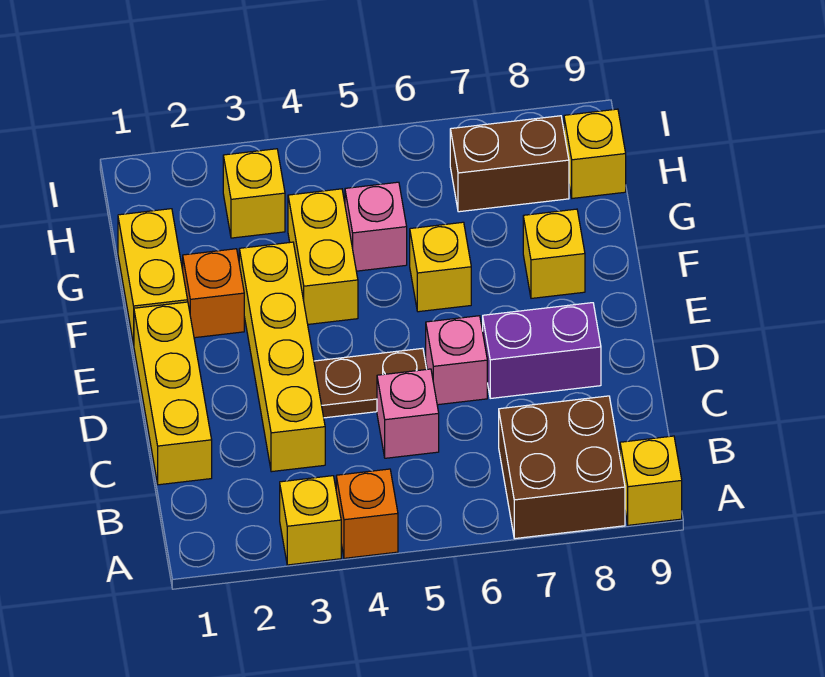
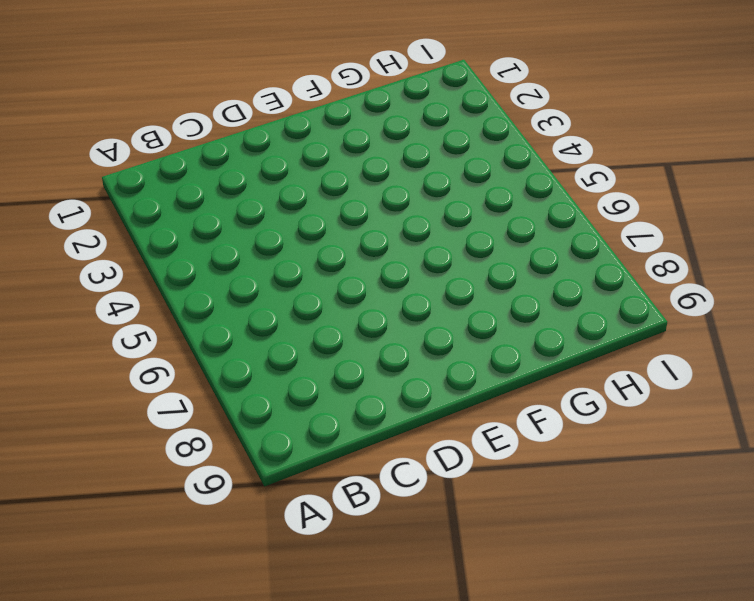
none -> yellow 1x1 brick [280,476,341,565]
none -> orange 1x1 brick [336,469,398,558]
none -> brown 2x2 brick [499,396,625,539]

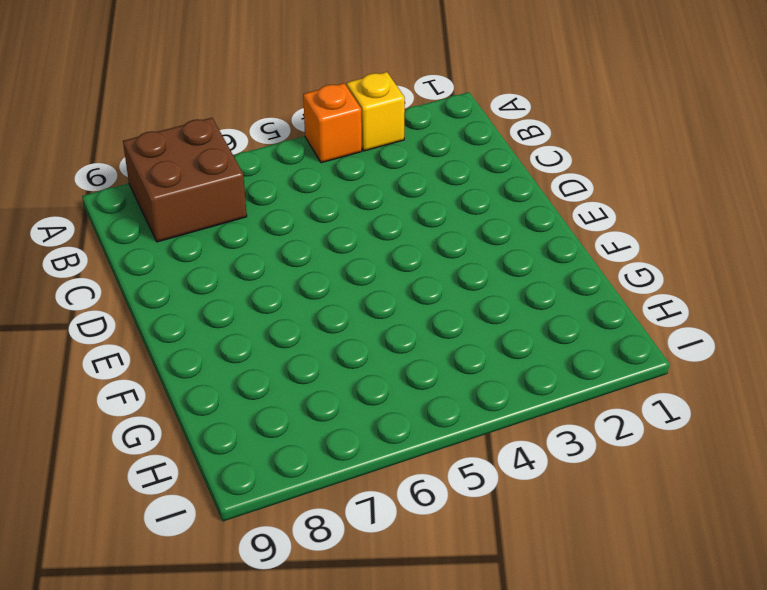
none -> yellow 1x1 brick [620,436,682,525]
none -> yellow 1x3 brick [134,302,212,485]
none -> yellow 1x4 brick [239,242,325,472]

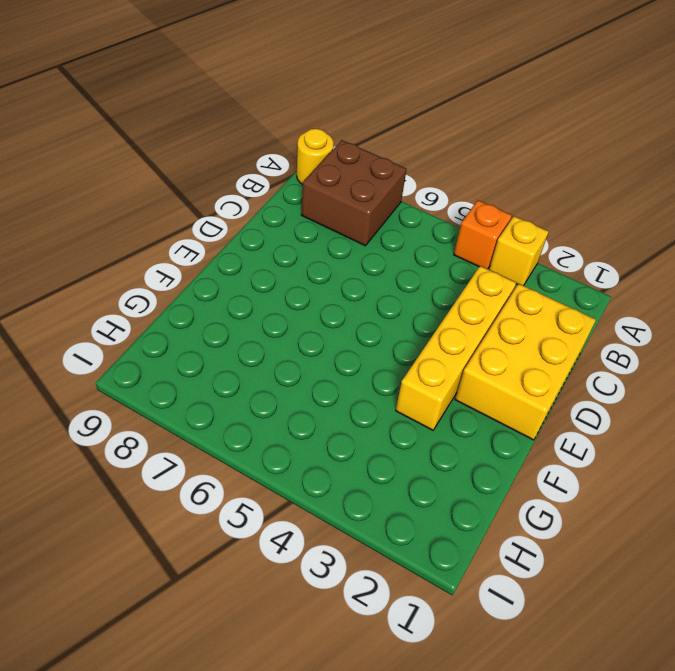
yellow 1x1 round brick [297,129,334,185] -> yellow 1x1 brick [620,436,682,525]
yellow 2x3 brick [455,284,596,440] -> yellow 1x3 brick [134,302,212,485]
none -> pink 1x1 brick [377,369,439,458]
none -> brown 1x2 plate [314,348,427,418]
none -> pink 1x1 brick [426,316,487,405]

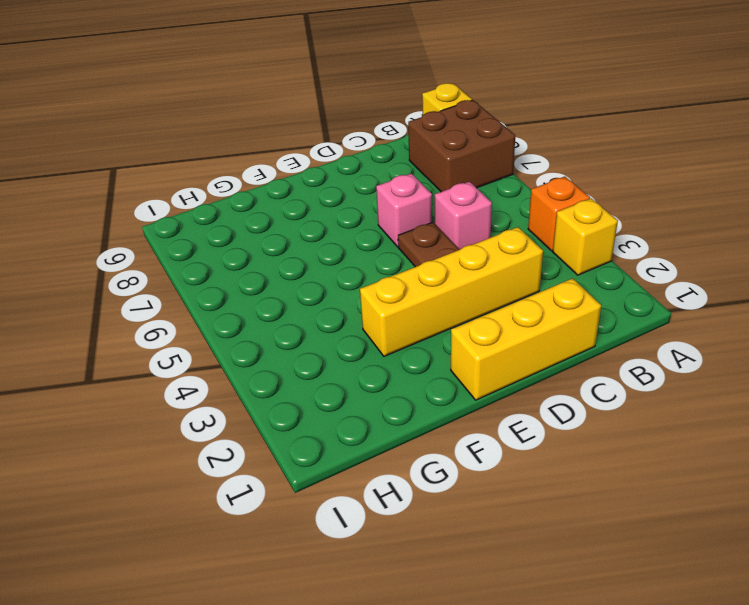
none -> purple 1x2 brick [483,303,601,398]
none -> yellow 1x2 brick [118,209,188,344]
none -> orange 1x1 brick [183,249,244,338]

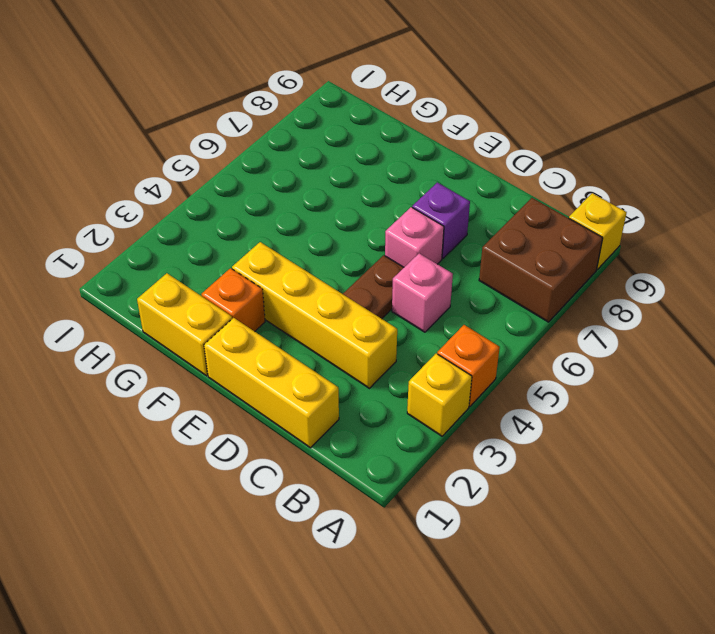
purple 1x1 brick [412,182,470,259] -> purple 1x2 brick [483,303,601,398]
none -> yellow 1x2 brick [288,189,358,324]
none -> yellow 1x1 brick [410,222,471,312]
none -> yellow 1x1 brick [523,209,585,298]

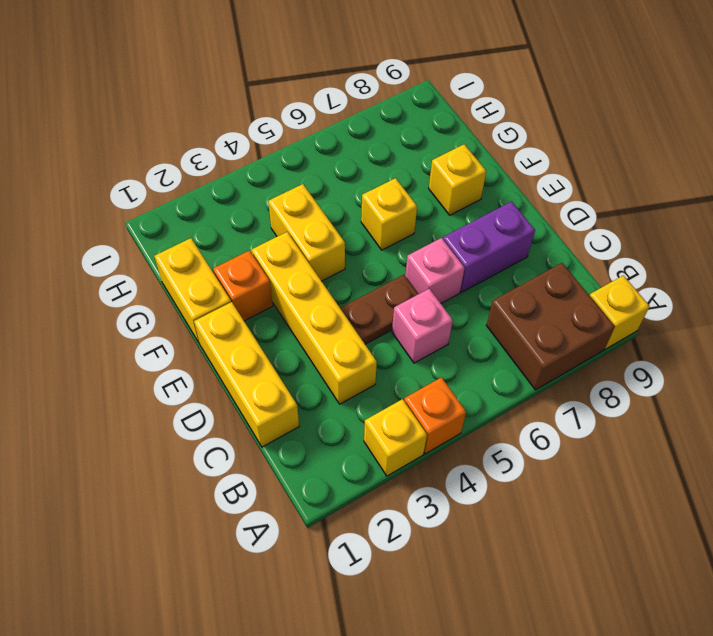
none -> pink 1x1 brick [345,182,407,271]
none -> yellow 1x1 brick [223,149,285,238]
none -> brown 1x2 brick [450,116,569,212]

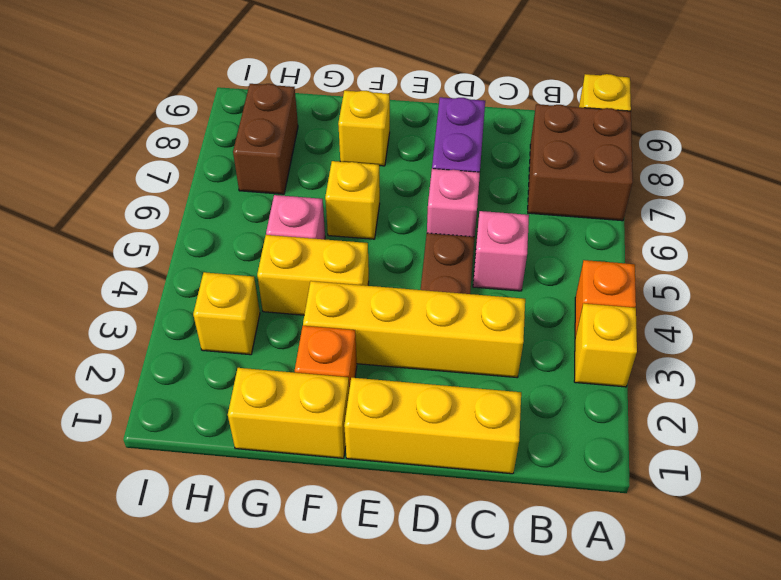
none -> yellow 1x1 brick [564,109,626,198]

